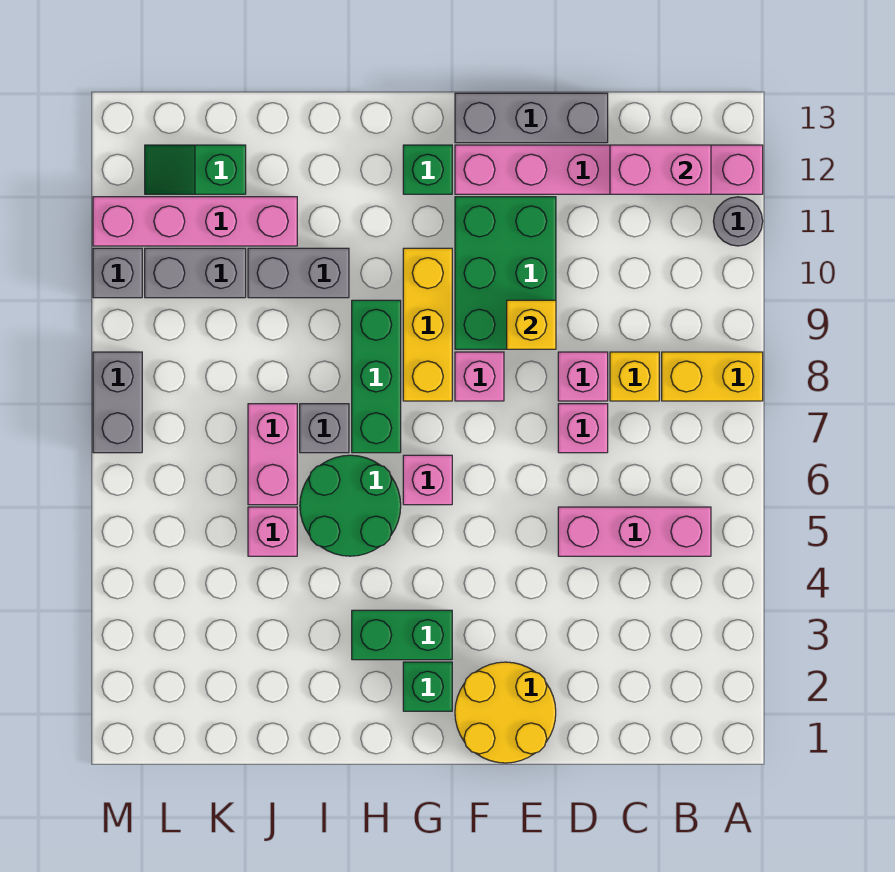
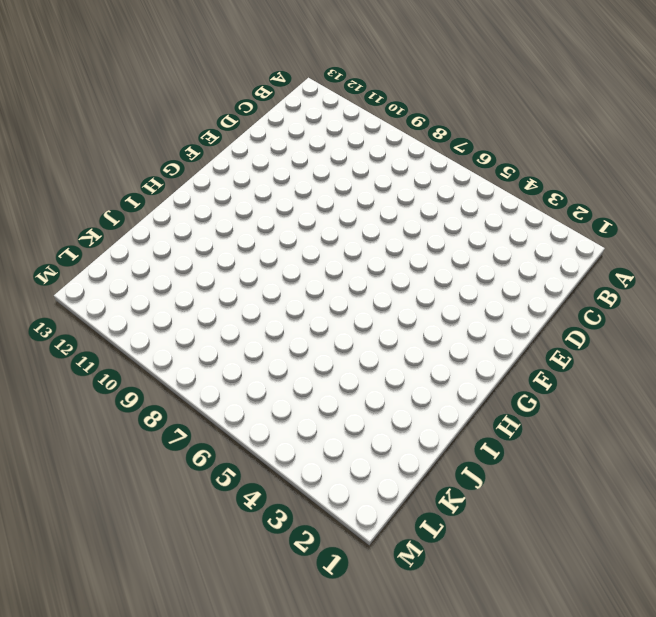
none -> yellow 1x2 brick [662,352,763,401]
none -> grey 1x1 round brick [713,197,763,246]
none -> pink 1x6 brick [455,145,763,194]

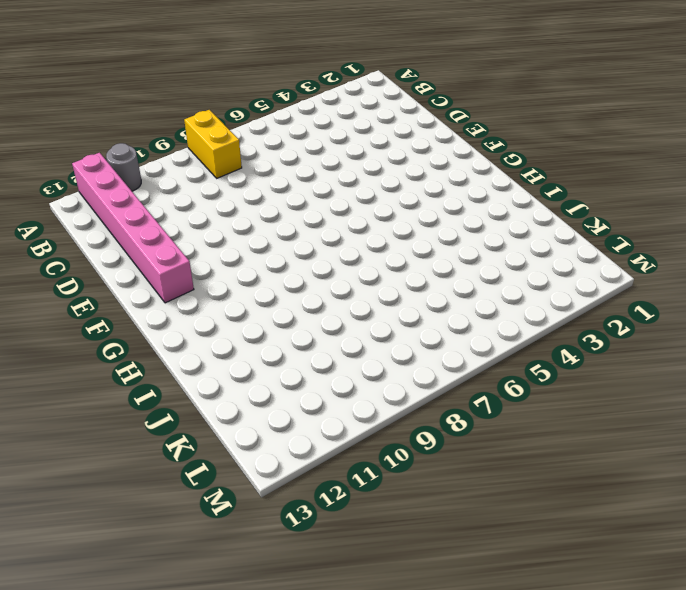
none -> pink 1x3 brick [558,507,711,556]
none -> yellow 1x1 brick [610,352,659,401]
none -> pink 1x1 brick [558,404,608,453]

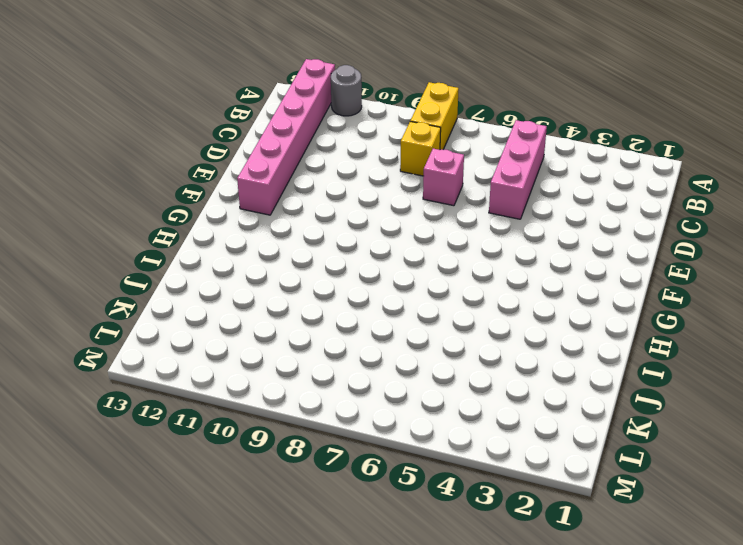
none -> pink 1x1 brick [558,352,608,401]
none -> grey 1x3 brick [455,93,608,143]
none -> yellow 2x2 round brick [455,662,556,763]

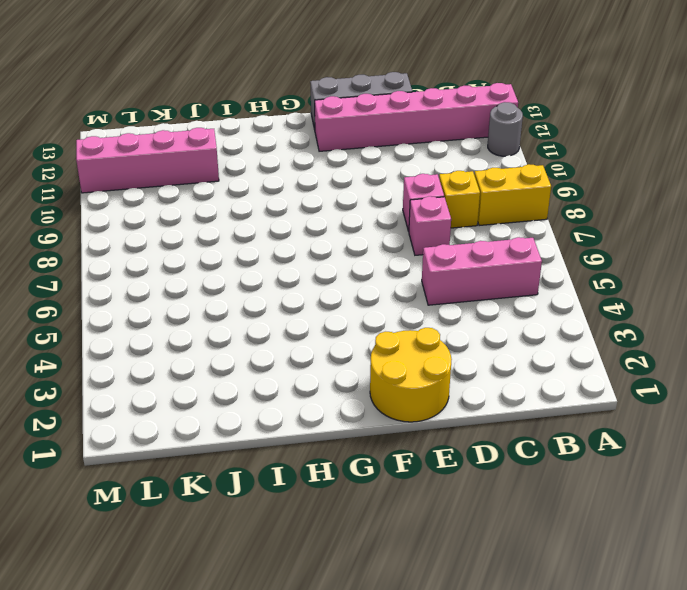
none -> green 2x3 brick [455,197,556,349]
none -> pink 1x1 brick [455,352,504,401]
none -> green 1x1 brick [403,662,452,711]

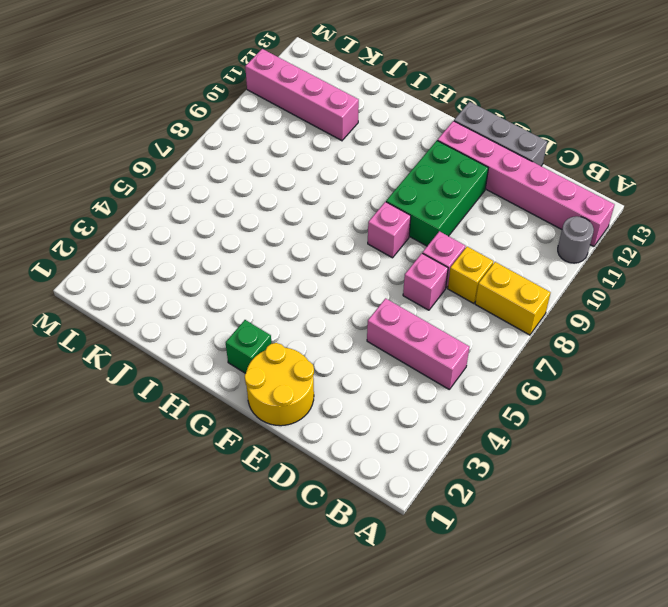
none -> green 1x2 brick [352,610,452,660]
none -> pink 1x1 brick [403,455,452,505]
none -> yellow 1x3 brick [403,248,452,401]

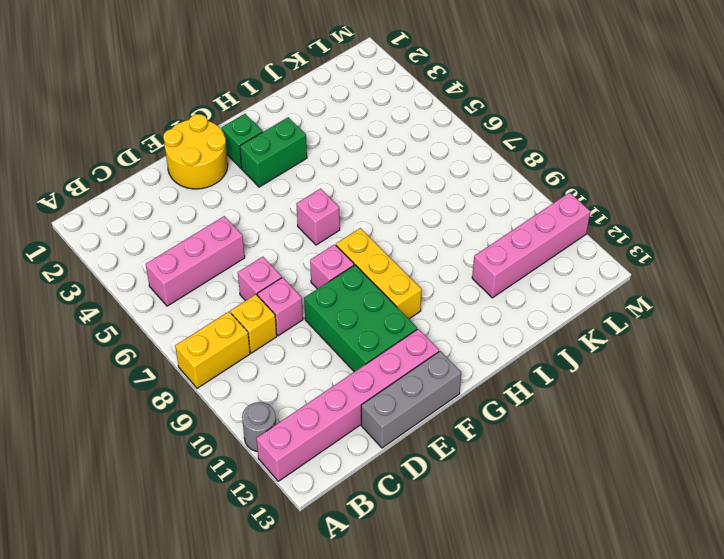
none -> green 1x1 brick [403,145,452,194]
none -> green 2x2 round brick [300,455,401,556]
none -> green 1x3 brick [352,300,401,453]

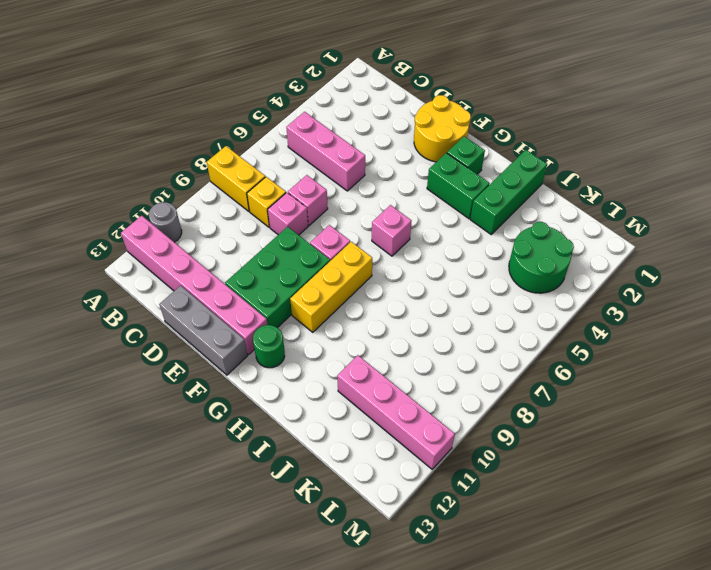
green 1x1 round brick [253,325,285,368] -> green 1x1 brick [403,145,452,194]
green 1x3 brick [470,150,547,234] -> green 1x3 brick moved to [352,300,401,453]
green 2x2 round brick [509,222,574,293] -> green 2x2 round brick moved to [300,455,401,556]
none -> grey 1x1 brick [300,404,349,453]
none -> grey 1x2 brick [248,248,349,298]
none -> pink 1x1 brick [248,507,297,556]

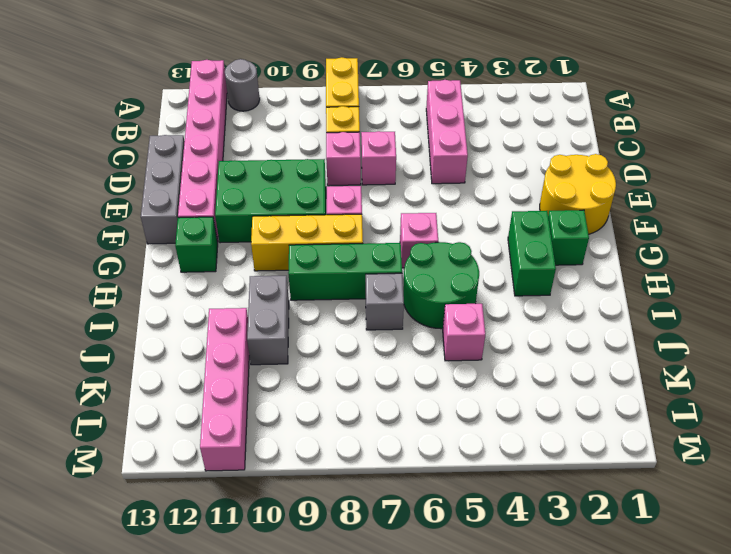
none -> pink 1x2 brick [248,404,297,505]
none -> grey 1x2 brick [145,248,246,298]
none -> green 1x2 slope [145,145,246,194]

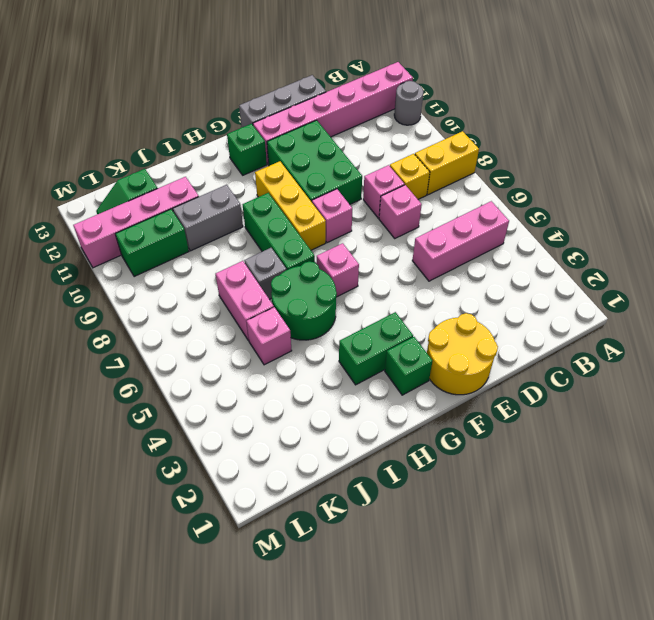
green 1x2 brick [115,209,189,277] -> grey 1x2 brick [145,248,246,298]
none -> grey 1x2 brick [93,352,142,453]
none -> grey 1x1 brick [93,248,142,298]
none -> pink 1x2 brick [610,145,711,194]

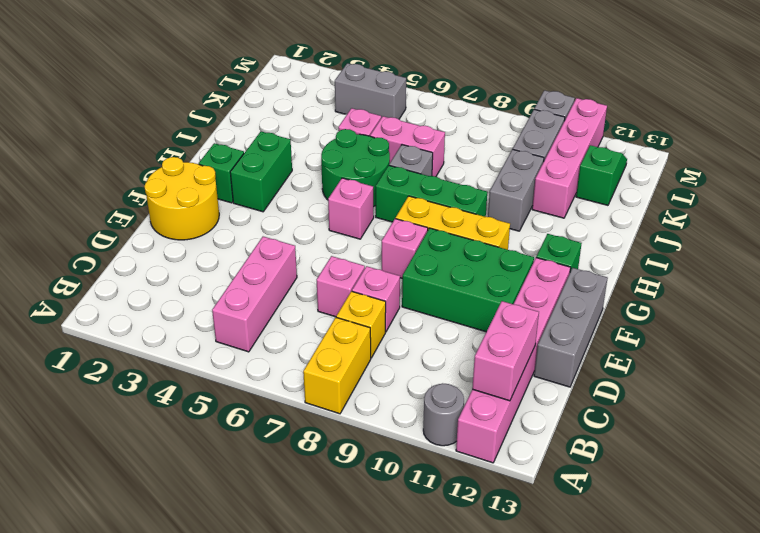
grey 1x2 brick [335,63,406,119] -> grey 1x2 brick moved to [93,352,142,453]
none -> yellow 1x1 brick [507,300,556,349]

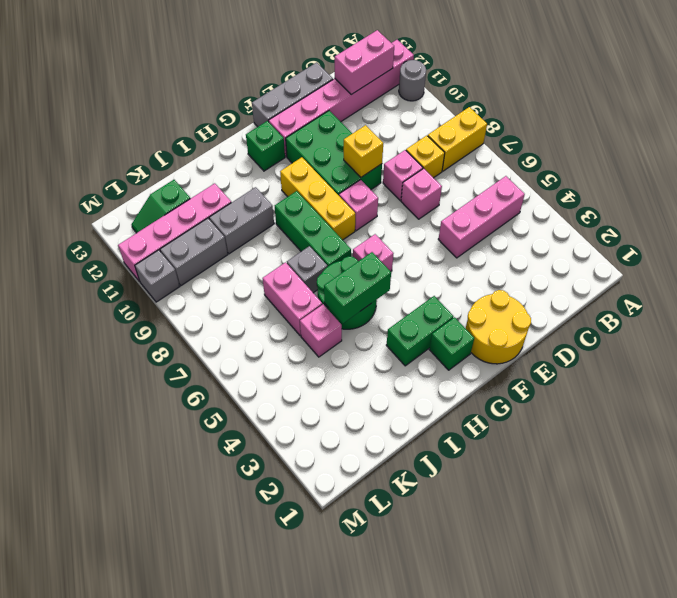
green 1x2 brick [324,252,391,323] -> none
none -> grey 1x2 brick [93,352,142,453]

